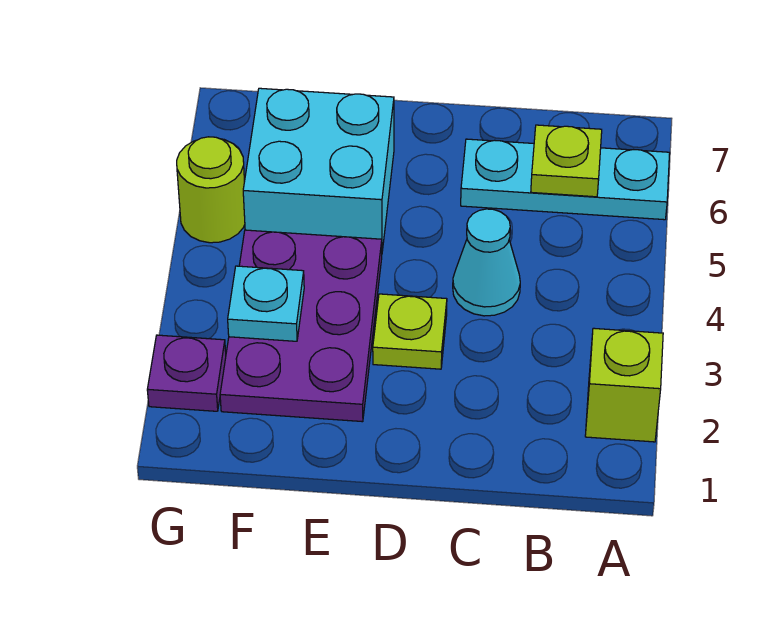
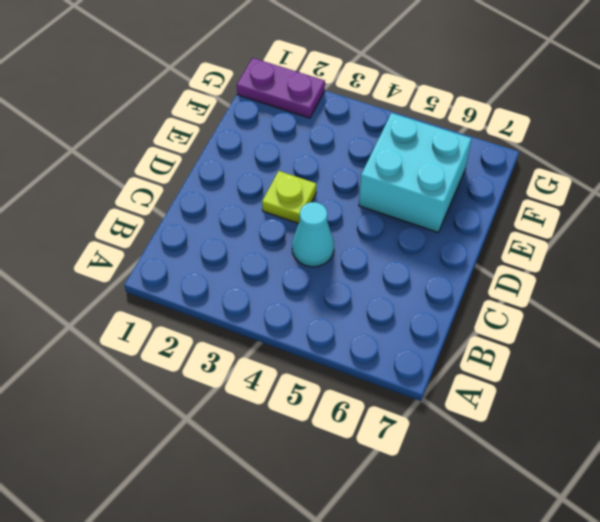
purple 1x2 plate [237,58,325,118] -> purple 1x1 plate [147,335,226,411]
none -> lime 1x1 brick [585,328,663,442]
none -> cyan 1x3 plate [461,139,670,220]

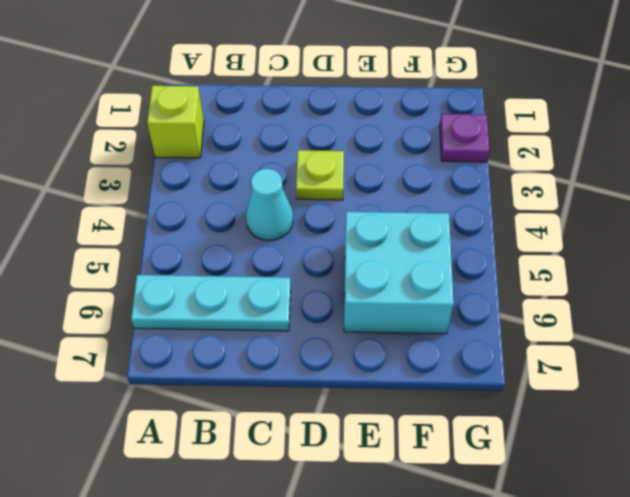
none -> purple 2x3 plate [220,230,382,422]
none -> lime 1x1 round brick [177,137,245,243]

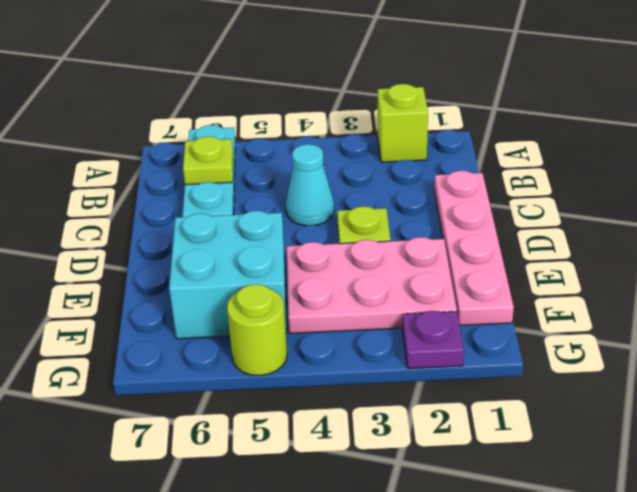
pink 1x4 plate [434,171,514,325] -> none
pink 2x3 plate [287,237,457,333] -> purple 2x3 plate [220,230,382,422]
none -> cyan 1x1 plate [228,266,304,341]

